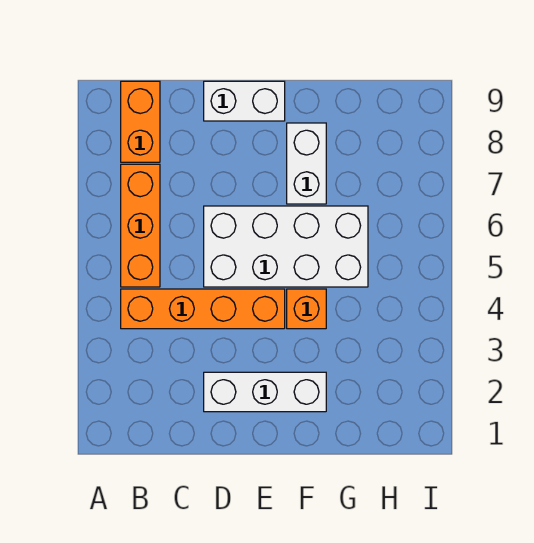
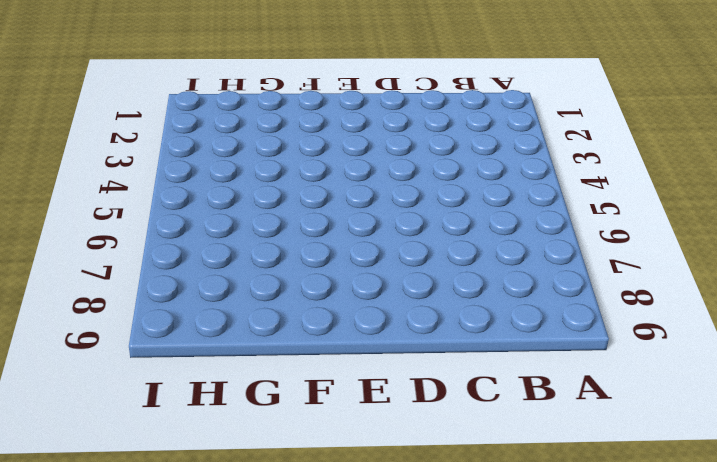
none -> orange 1x4 brick [121,289,285,329]
none -> orange 1x3 brick [121,164,160,287]

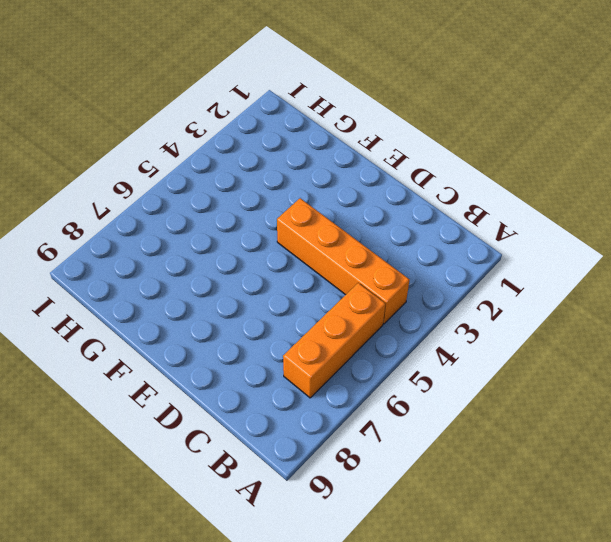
none -> orange 1x2 brick [121,81,160,162]
none -> white 1x3 brick [204,372,326,412]

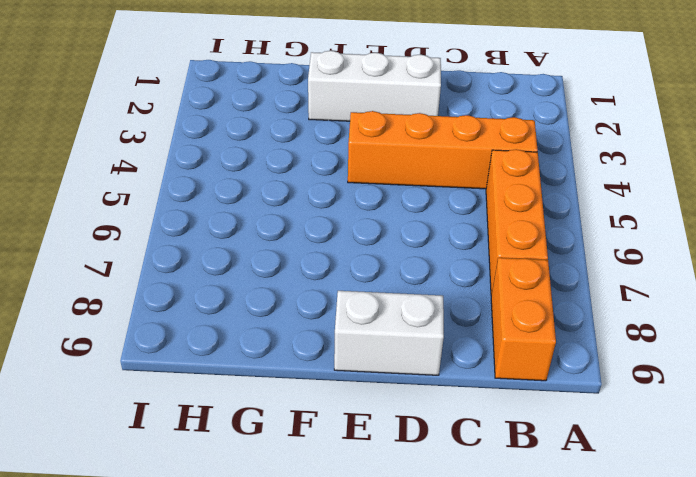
none -> white 2x4 brick [204,206,368,287]
none -> orange 1x1 brick [287,289,326,329]

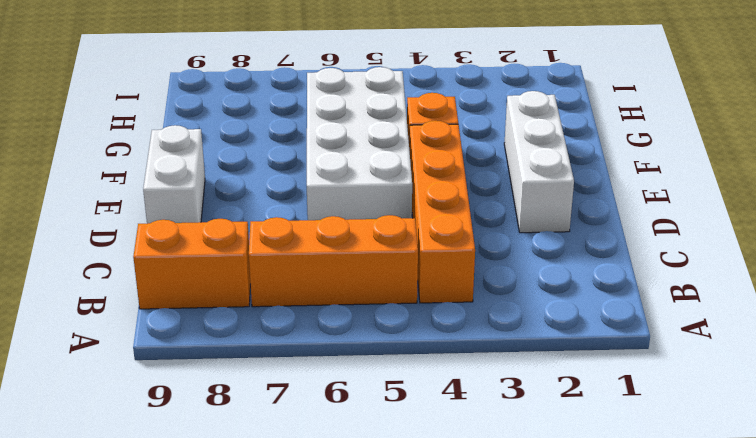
none -> white 1x2 brick [287,123,326,204]

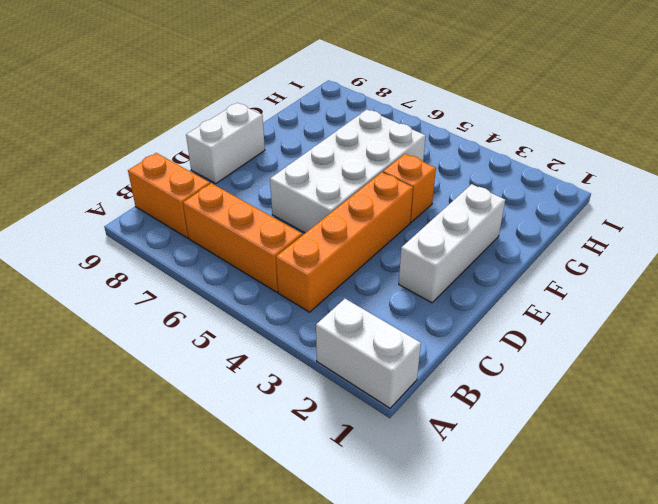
white 1x2 brick [316,299,421,408] -> white 1x2 brick moved to [287,123,326,204]

